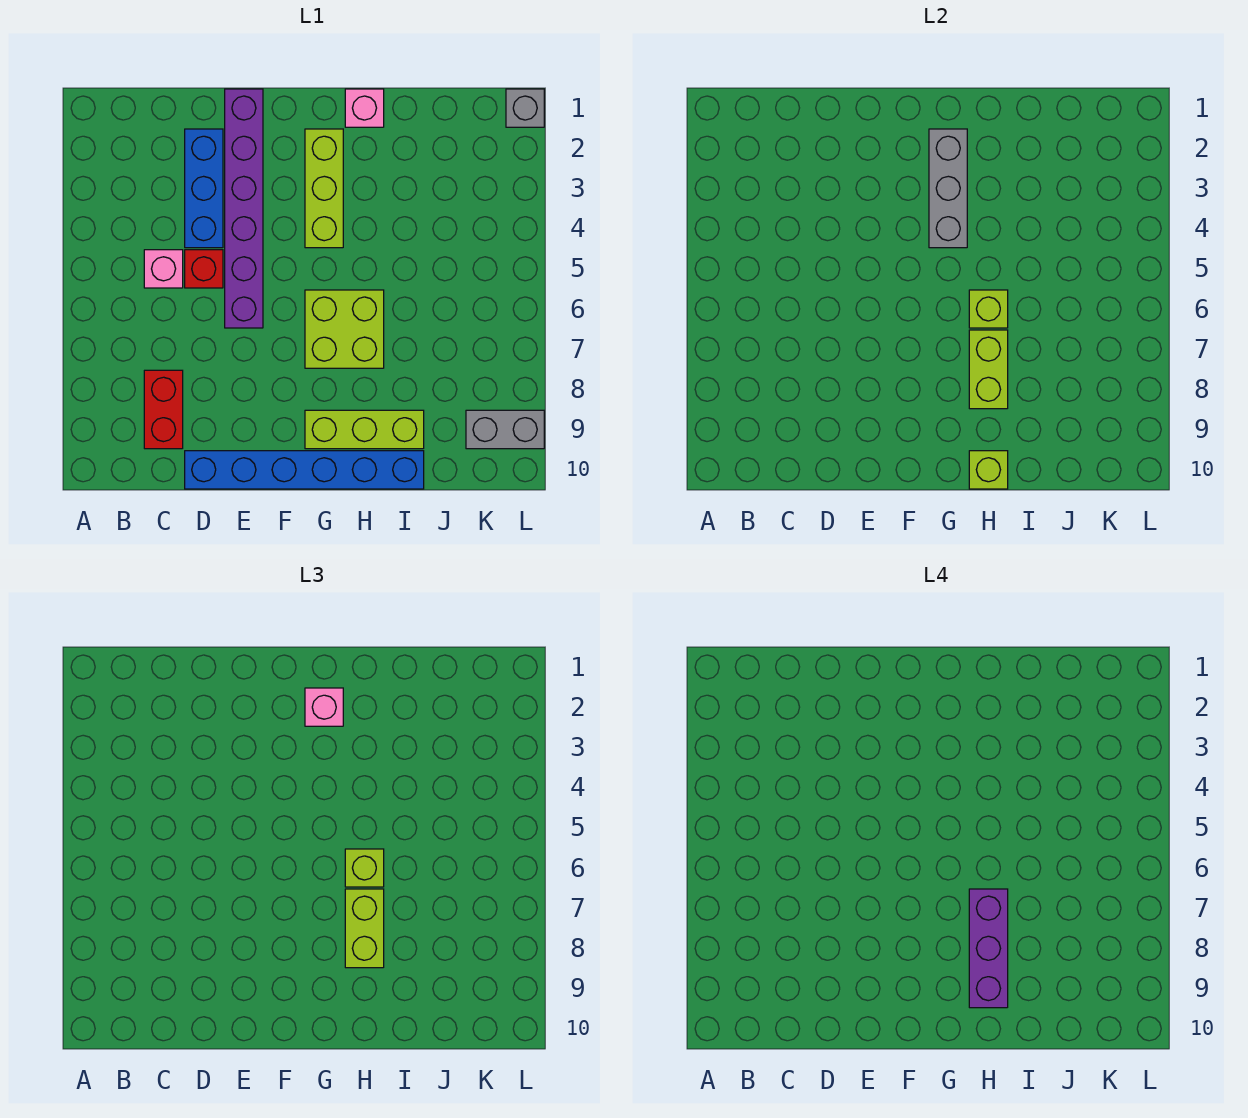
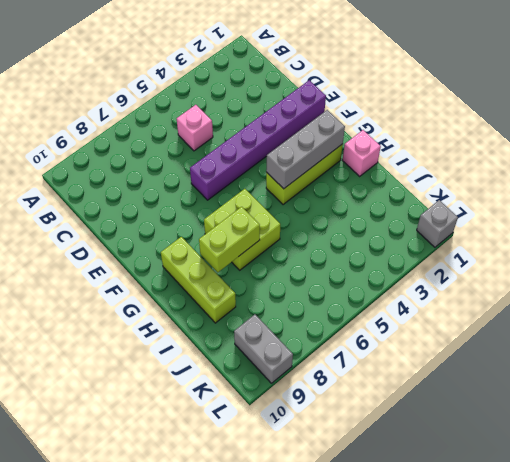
none -> red 1x2 brick [144,370,183,449]
none -> blue 1x3 brick [185,129,223,248]
none -> red 1x1 brick [185,250,223,288]

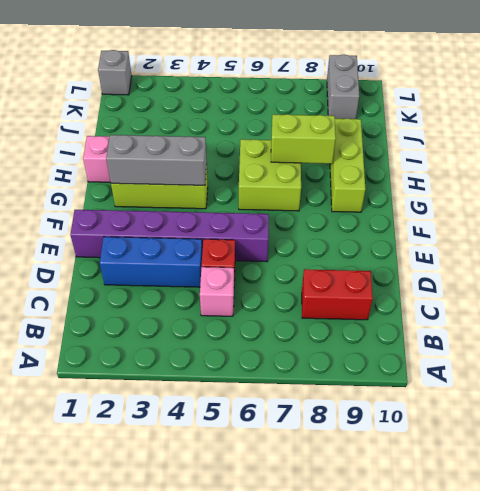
none -> blue 1x6 brick [185,451,424,489]
none -> lime 1x1 brick [969,290,1008,328]
none -> lime 1x1 brick [969,451,1008,489]

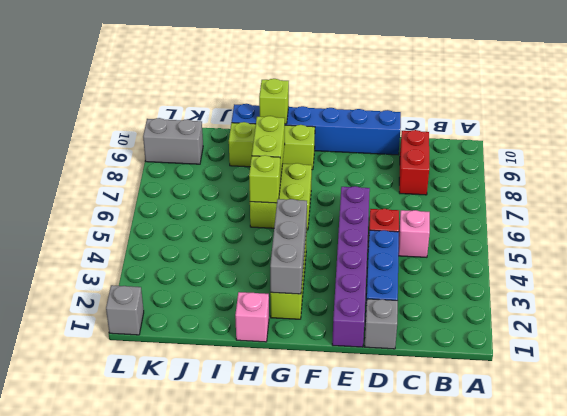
grey 1x1 brick [364,299,398,349] -> none
none -> pink 1x1 brick [305,688,343,726]
none -> lime 1x1 brick [345,849,384,887]
none -> lime 1x2 brick [345,889,384,968]

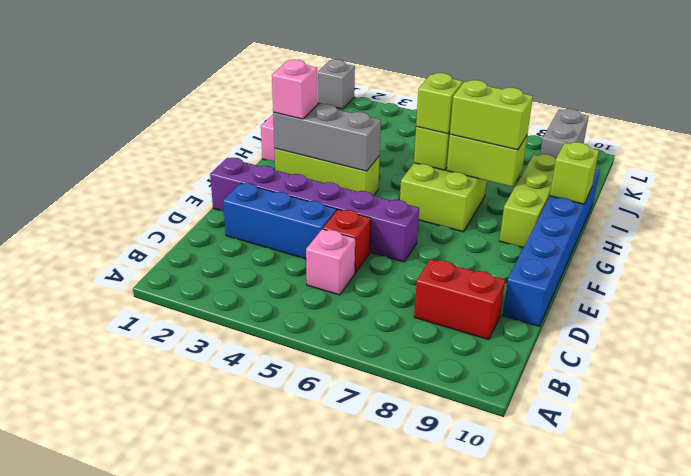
none -> purple 1x3 brick [969,889,1008,1008]

